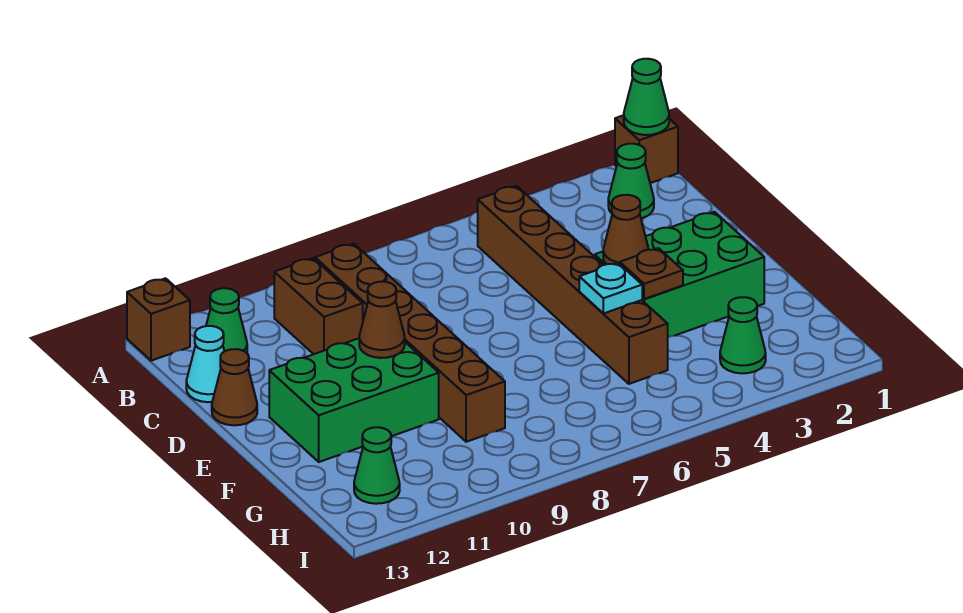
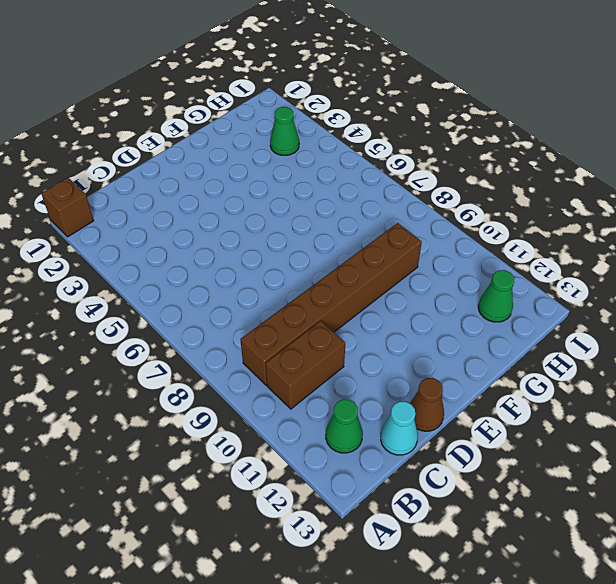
none -> brown 1x1 brick [127,278,190,361]
none -> green 1x1 cone [608,144,654,218]
none -> brown 1x6 brick [478,186,668,384]

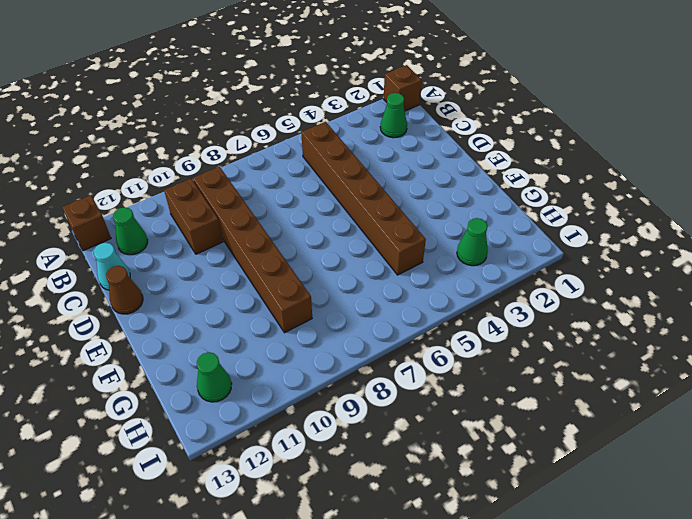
none -> green 2x3 brick [595,212,764,337]
none -> green 2x3 brick [269,338,439,462]
none -> green 1x1 cone [624,59,669,135]

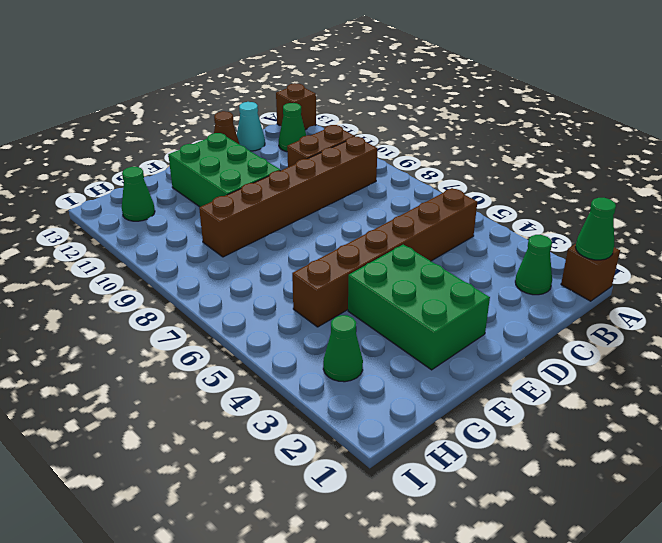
none -> brown 1x1 cone [603,195,649,264]
none -> brown 1x1 cone [359,282,405,358]
none -> brown 1x1 plate [620,248,683,299]

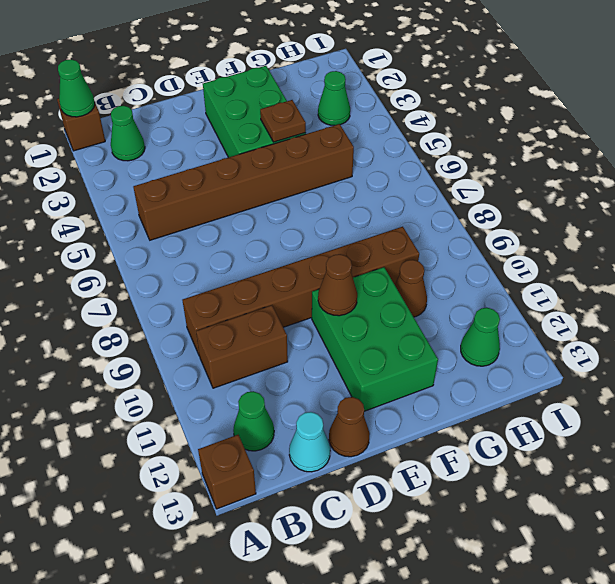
brown 1x1 cone [395,260,427,317] -> brown 1x1 cone moved to [603,195,649,264]
none -> cyan 1x1 plate [579,263,642,314]

